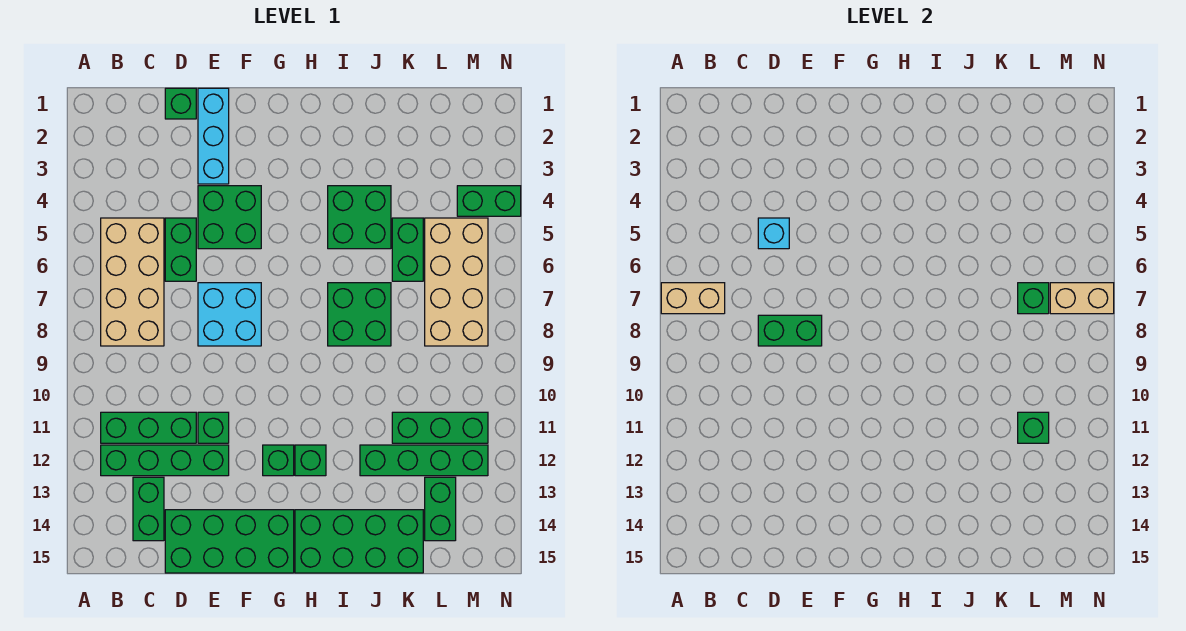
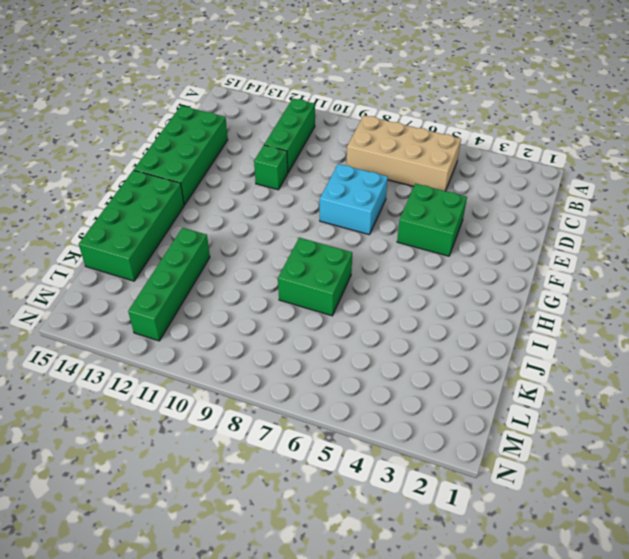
none -> green 1x4 brick [101,445,229,476]
none -> green 1x2 brick [133,477,164,541]
none -> green 1x1 brick [165,88,196,119]

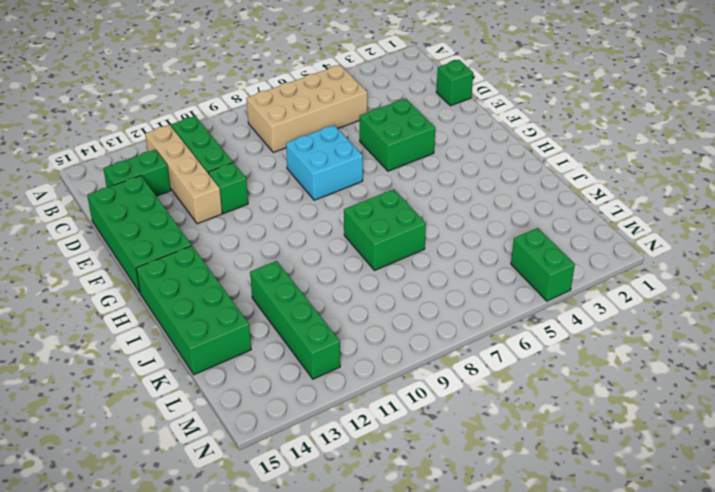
tan 1x4 brick [145,125,222,224] -> green 1x4 brick [101,445,229,476]
none -> green 1x2 brick [165,218,196,281]
none -> cyan 1x3 brick [198,88,229,184]
none -> green 1x1 brick [263,445,294,476]

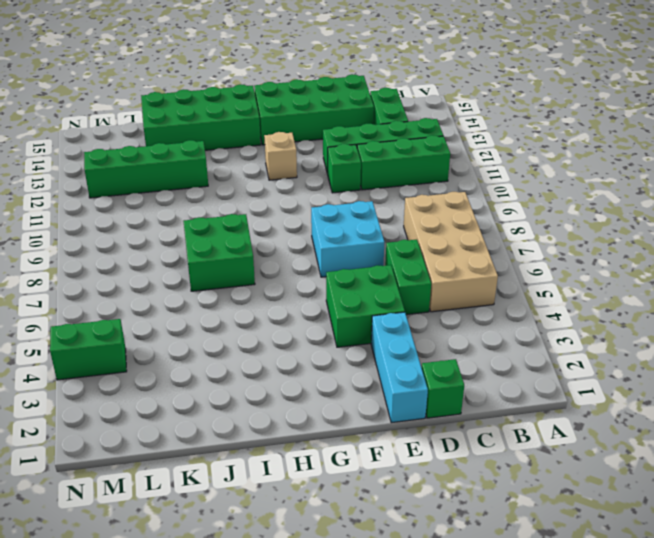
tan 1x1 brick [264,132,297,180] -> green 1x1 brick [263,445,294,476]
none -> green 1x1 brick [295,445,326,476]
none -> green 2x2 brick [328,186,391,249]
none -> green 1x2 brick [392,218,423,281]

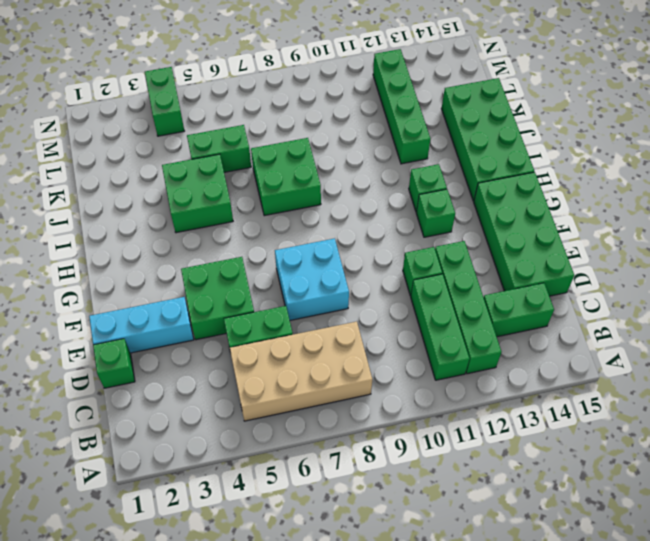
none -> green 1x3 brick [392,412,488,443]
none -> tan 2x4 brick [425,218,488,346]
none -> green 1x2 brick [425,477,456,541]

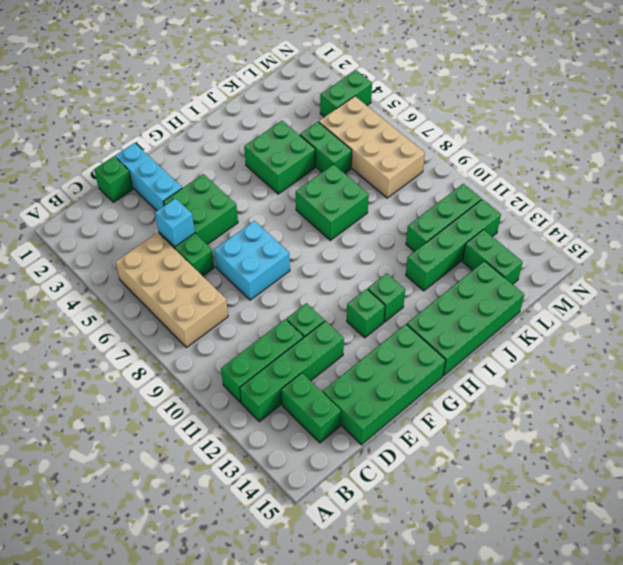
none -> tan 1x2 brick [661,283,725,314]
none -> green 1x2 brick [758,315,822,346]
none -> green 1x1 brick [1018,283,1049,314]

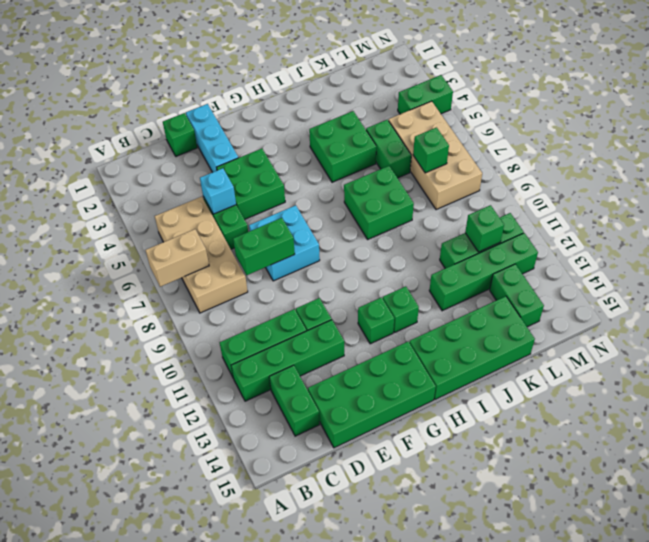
none -> tan 1x2 brick [1050,283,1114,314]

